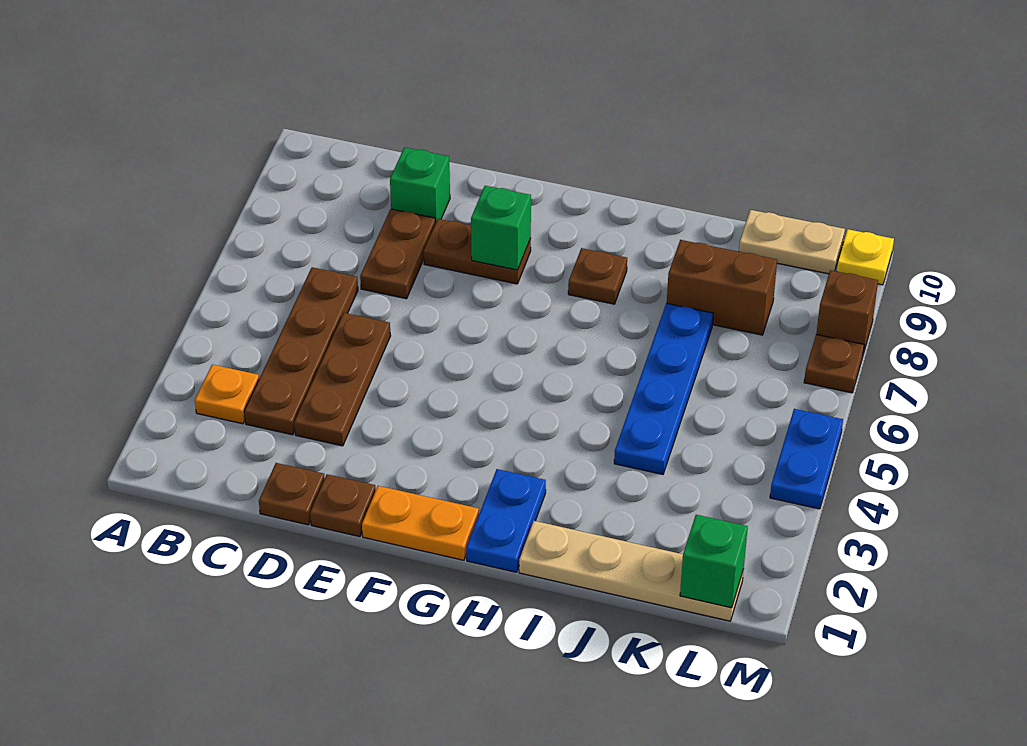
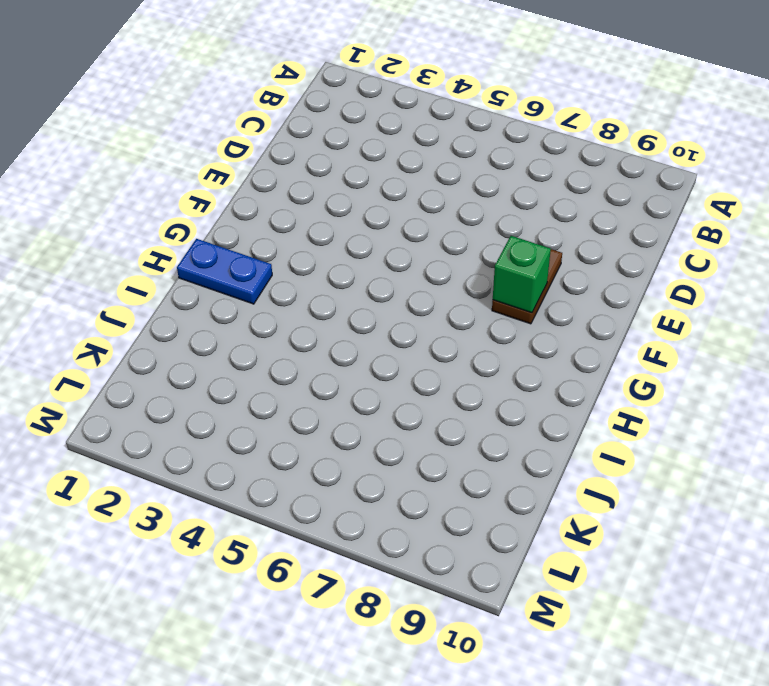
none -> orange 1x1 plate [195,365,259,424]
none -> brown 1x4 plate [244,267,358,435]
none -> brown 1x1 plate [259,463,325,525]

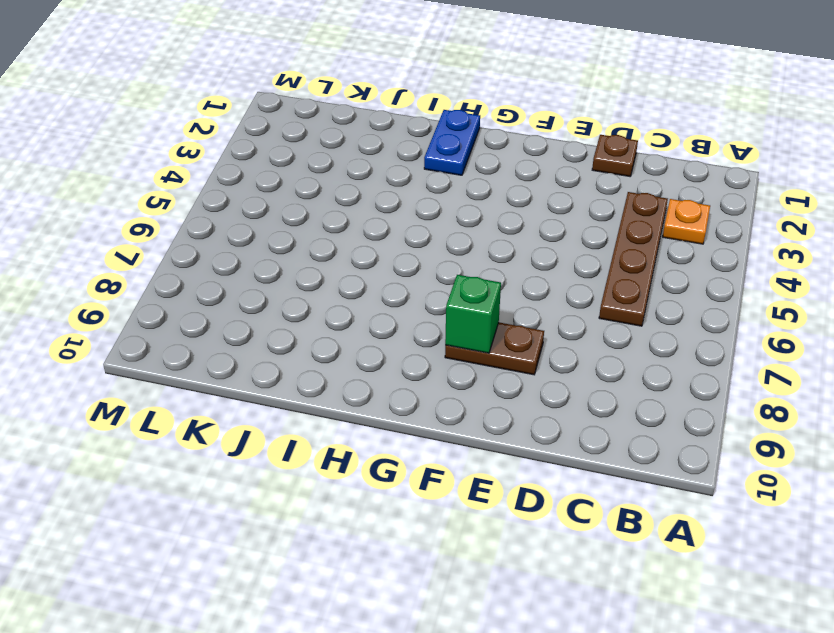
none -> brown 1x3 plate [294,313,391,446]
none -> brown 1x2 plate [360,209,436,299]
none -> green 1x1 brick [390,147,450,222]

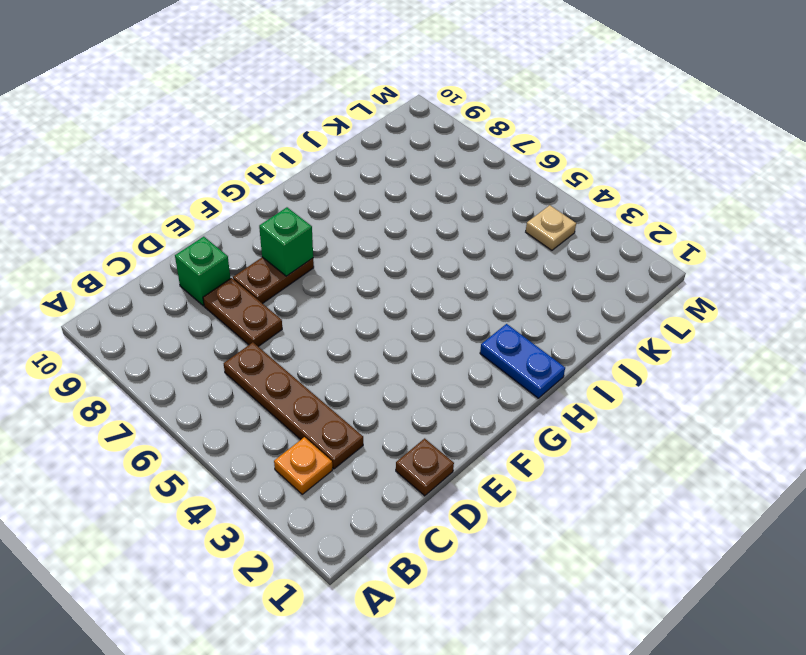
tan 1x1 plate [526,205,576,250] -> none
none -> brown 1x3 plate [294,313,391,446]
none -> brown 1x1 plate [310,474,376,537]
none -> orange 1x2 plate [362,486,479,560]

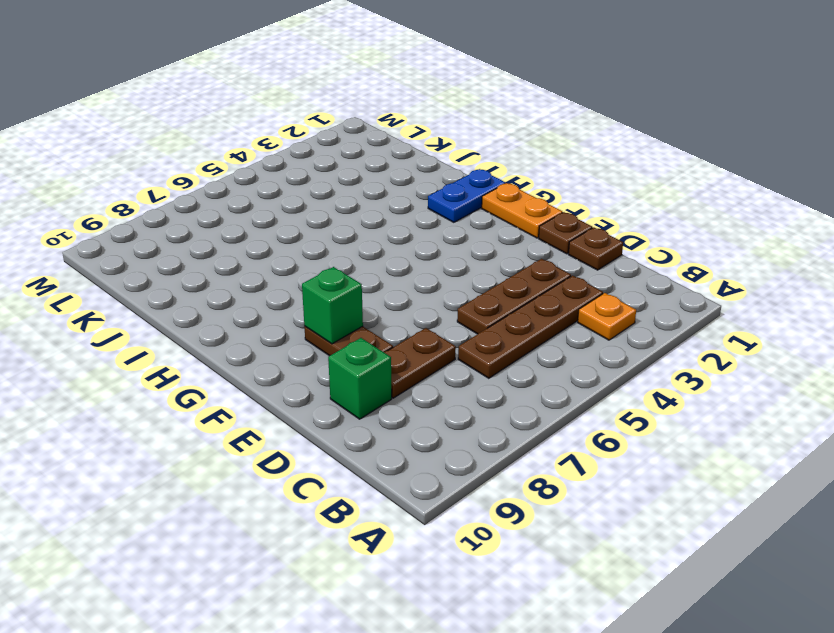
none -> brown 1x1 plate [568,248,627,304]
none -> tan 1x4 plate [519,521,744,621]
none -> blue 1x4 plate [614,303,713,474]

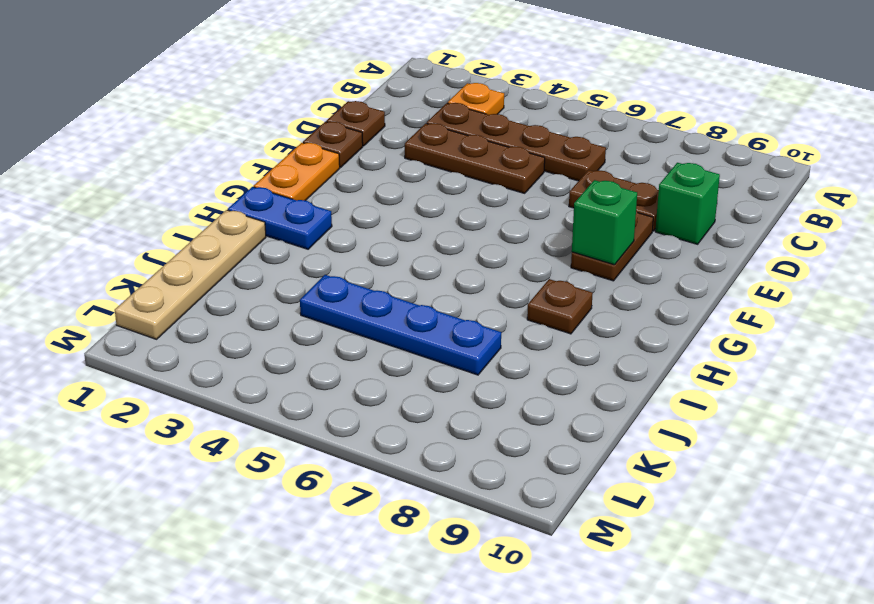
none -> brown 1x2 brick [667,240,777,335]
none -> tan 1x2 plate [739,210,845,274]
none -> blue 1x2 plate [770,409,843,509]

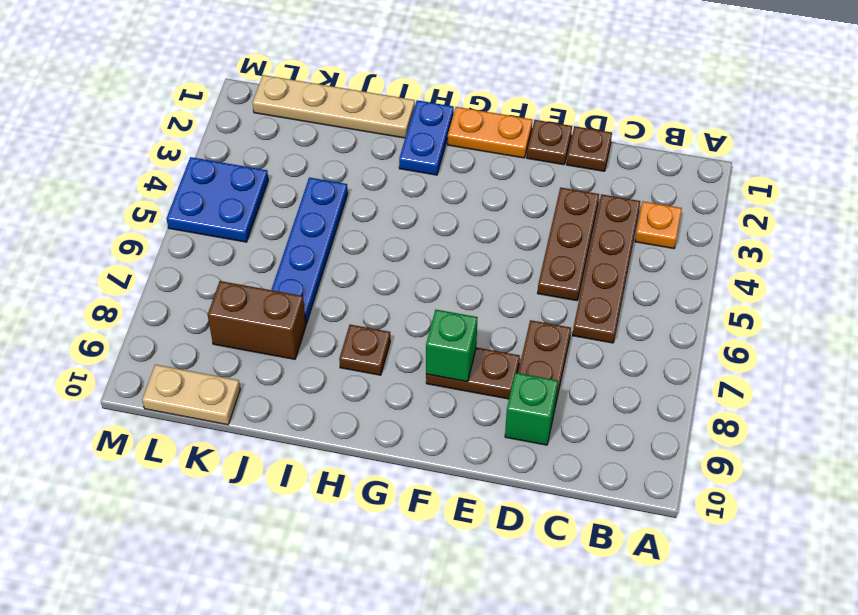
blue 2x2 plate [166,157,268,242] -> blue 1x2 plate [770,409,843,509]
none -> brown 1x1 plate [804,335,864,393]
none -> brown 1x1 brick [816,270,878,354]
none -> yellow 1x1 plate [837,229,894,285]

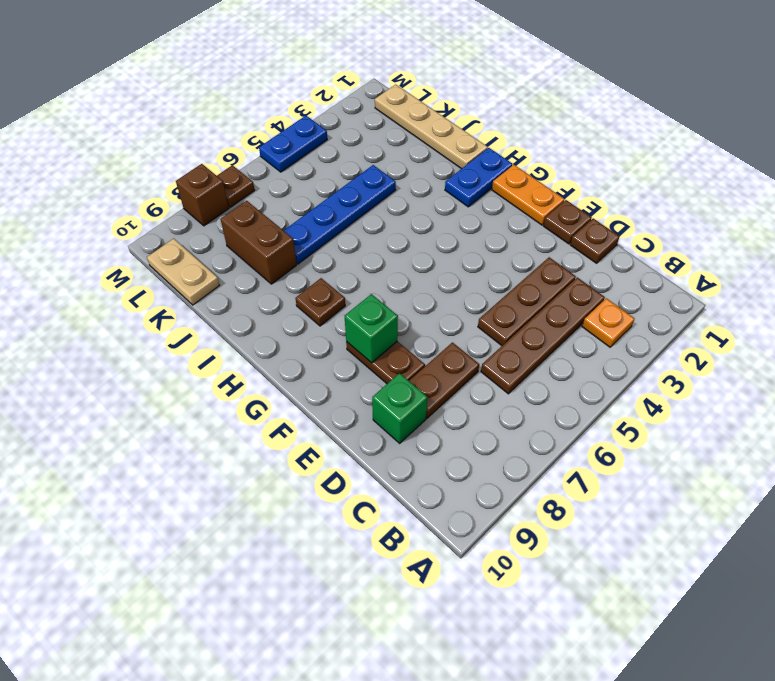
none -> yellow 1x1 plate [837,229,894,285]
none -> green 1x1 brick [680,515,748,608]

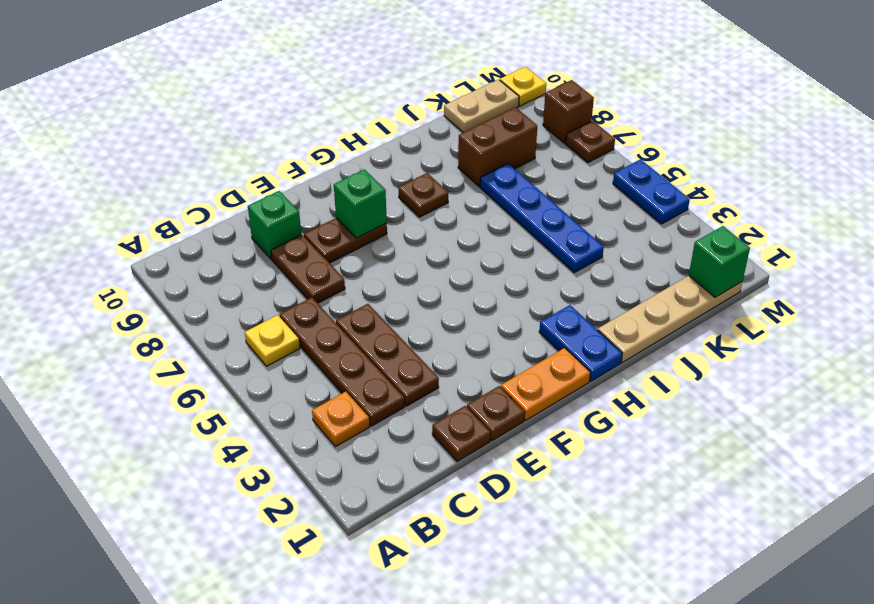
yellow 1x1 plate [245,315,300,366] -> none

